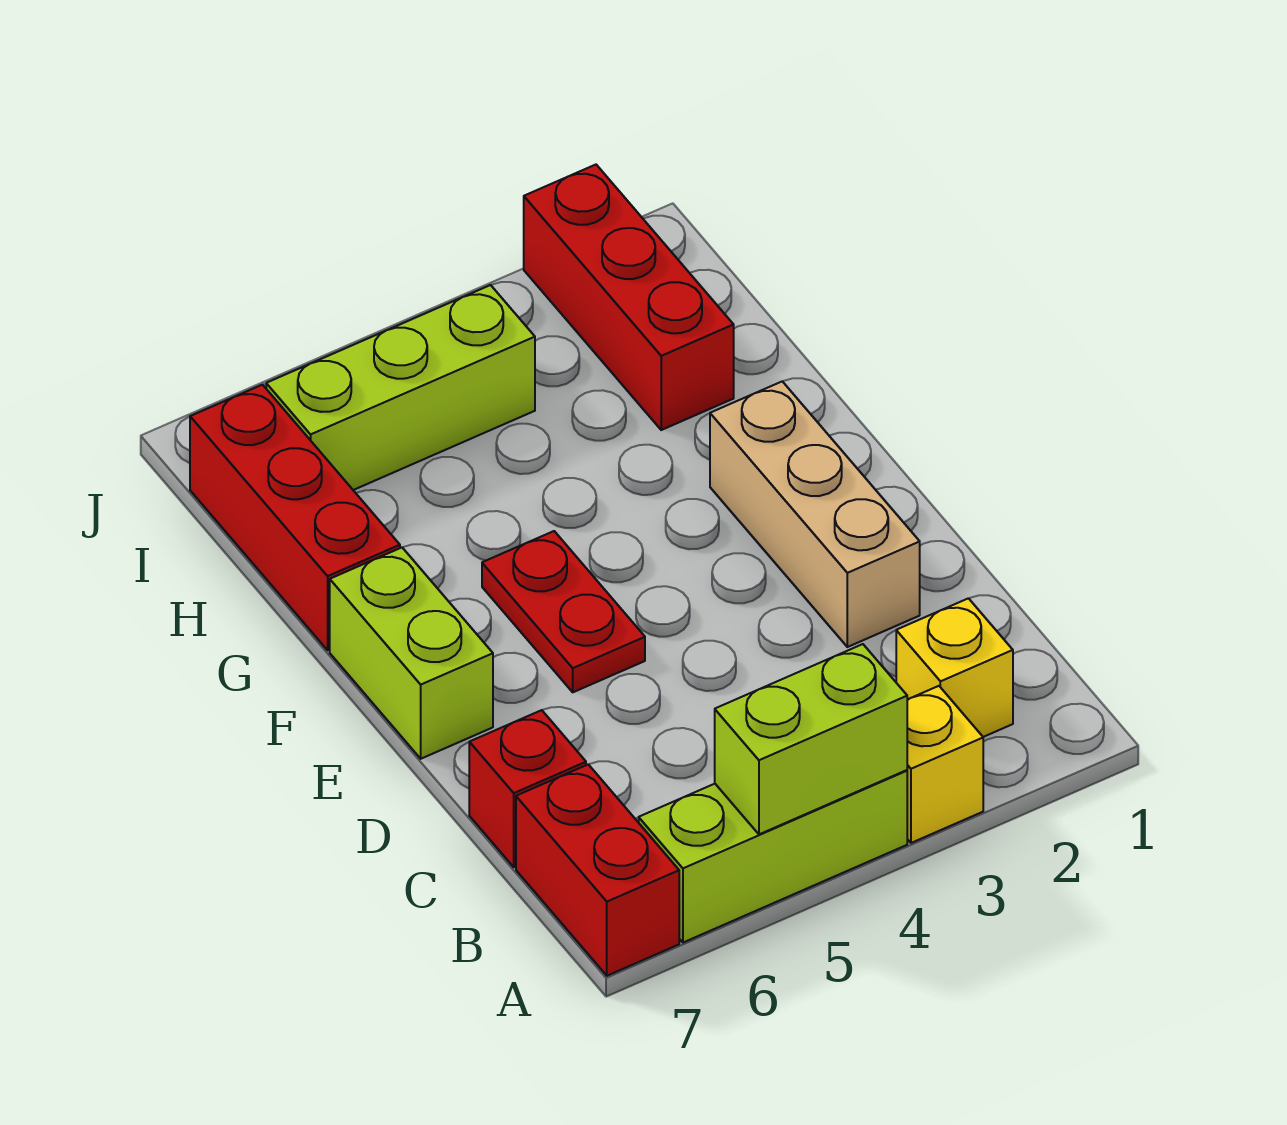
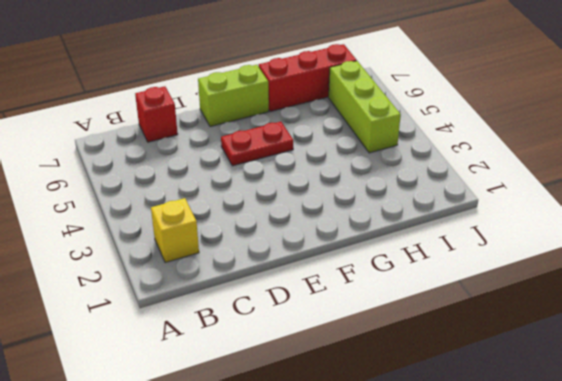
none -> yellow 1x1 brick [907,686,983,843]
none -> lime 1x3 brick [639,770,907,943]
none -> red 1x2 brick [516,764,679,976]

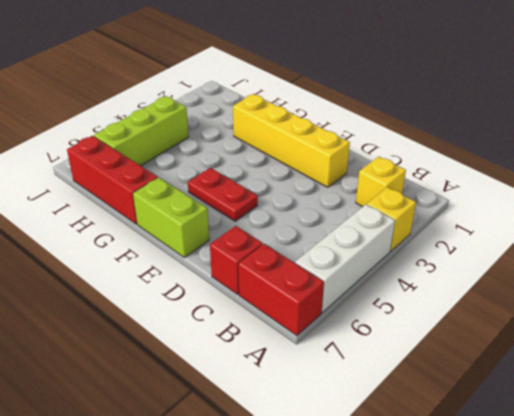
white 1x3 brick [295,205,395,313] -> lime 1x3 brick [639,770,907,943]
yellow 1x4 brick [233,94,350,187] -> tan 1x3 brick [710,381,920,647]
none -> red 1x3 brick [524,165,734,430]
none -> lime 1x2 brick [715,644,907,834]

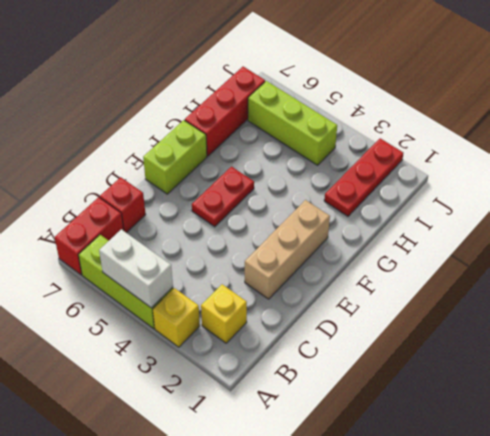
white 1x2 brick [99,229,173,308] -> lime 1x2 brick [715,644,907,834]
red 1x3 plate [324,138,403,216] -> red 1x3 brick [524,165,734,430]

